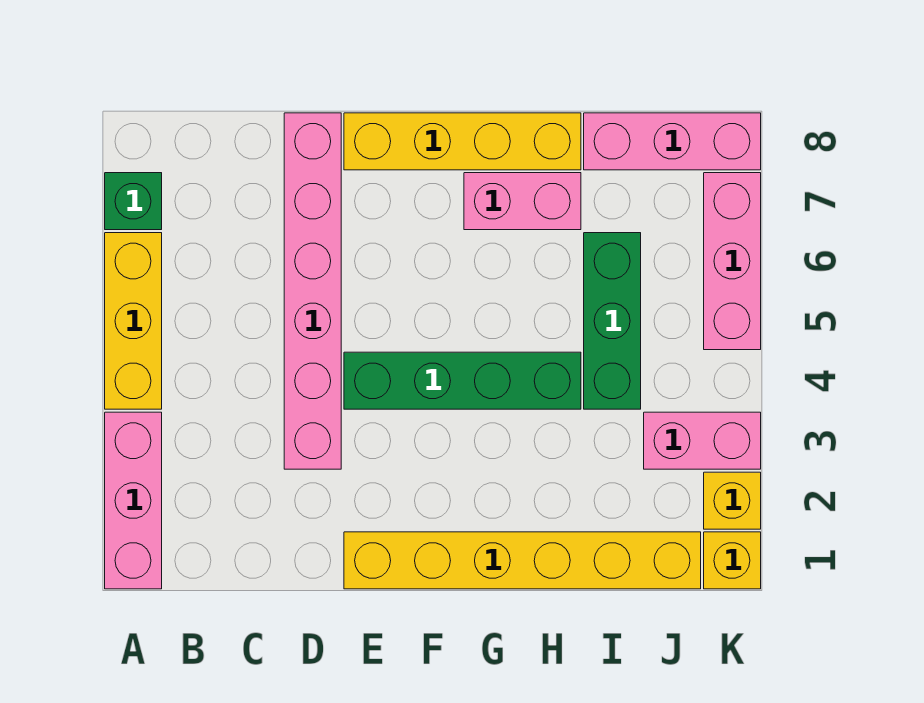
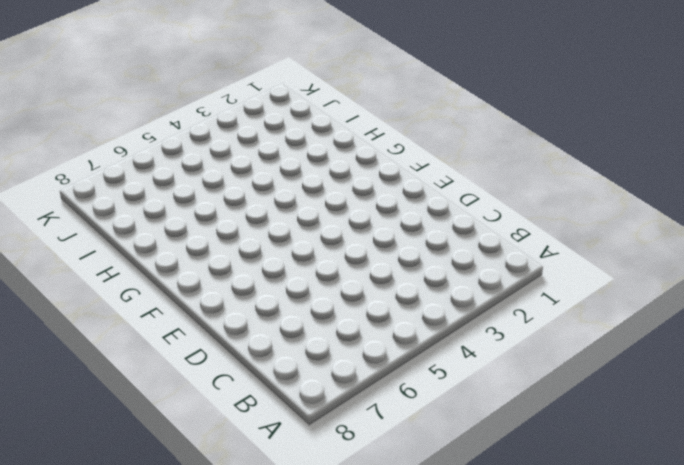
none -> pink 1x3 brick [105,412,162,589]
none -> yellow 1x3 brick [105,233,162,409]
none -> green 1x1 brick [105,173,162,230]

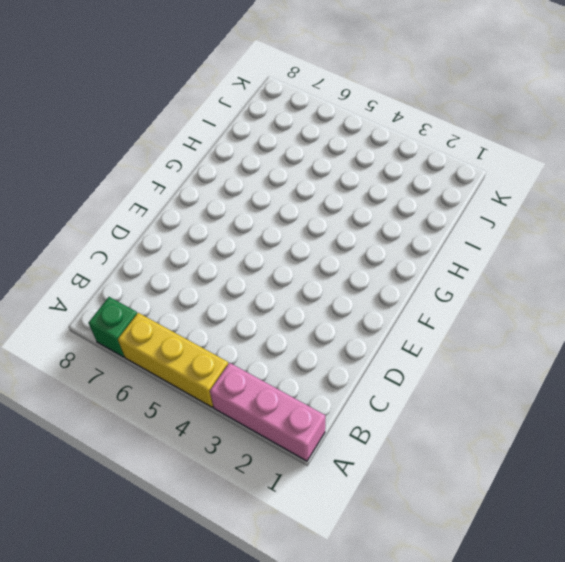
none -> pink 1x6 brick [284,113,341,469]
none -> yellow 1x6 brick [344,532,701,589]
none -> green 1x4 brick [344,352,581,409]

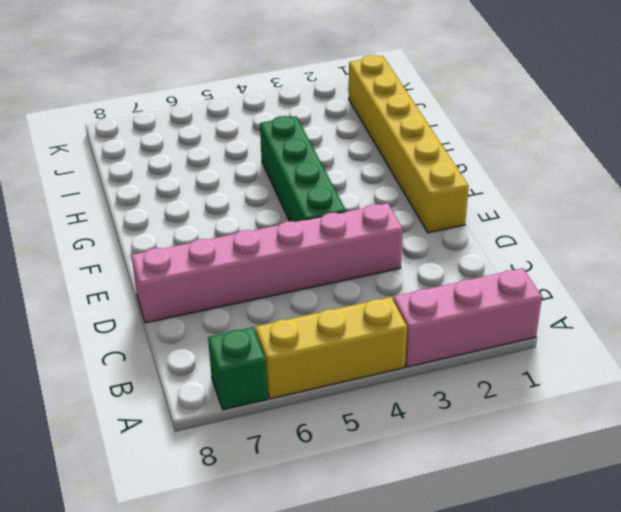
none -> yellow 1x4 brick [344,113,581,170]
none -> pink 1x2 brick [464,173,581,230]
none -> green 1x3 brick [584,233,641,409]

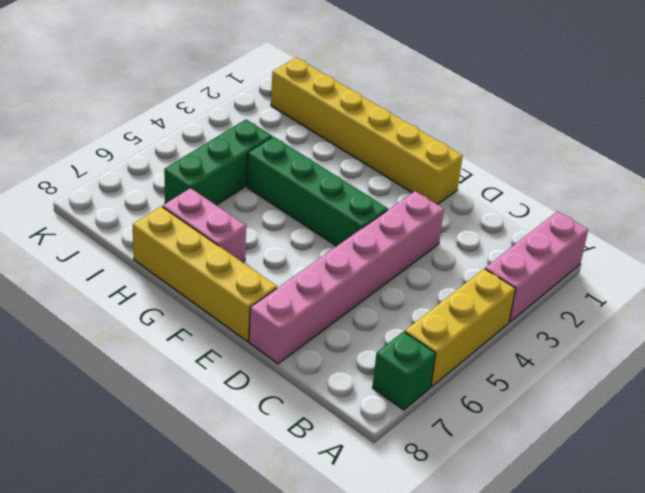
none -> pink 1x3 brick [584,113,761,170]
none -> pink 1x2 brick [644,412,761,469]
none -> yellow 1x1 brick [704,532,761,589]

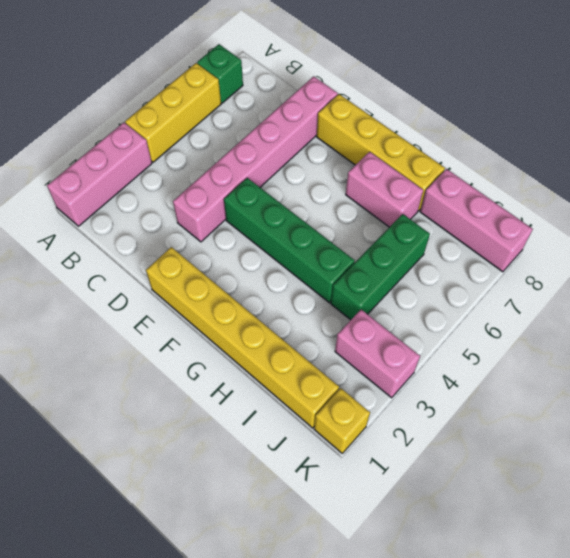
none -> yellow 1x1 brick [704,472,761,529]
none -> pink 1x3 brick [704,173,761,350]

